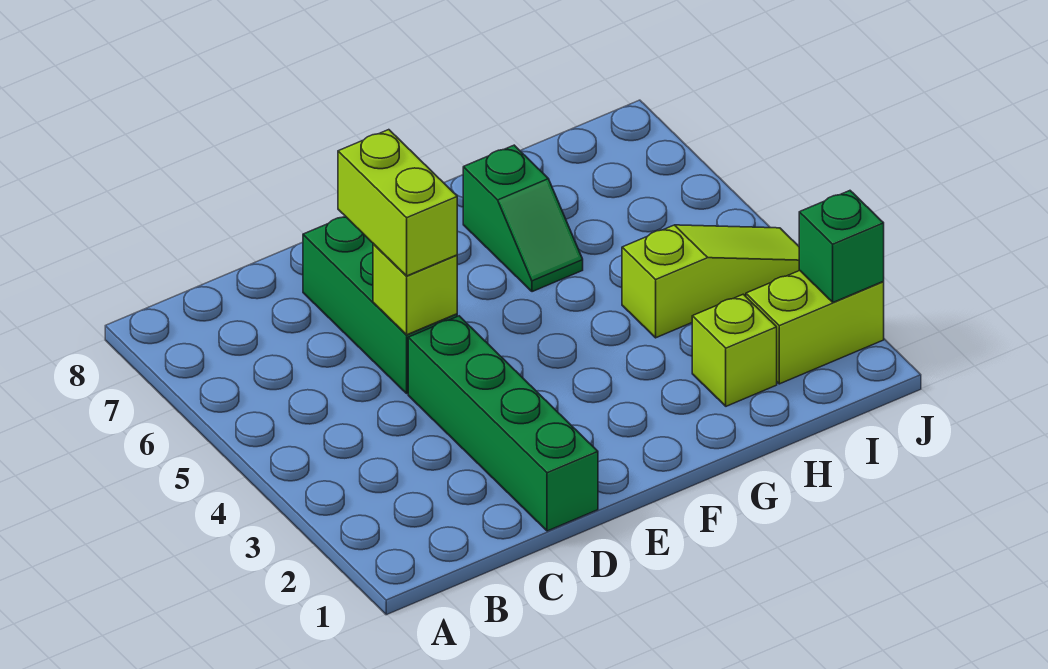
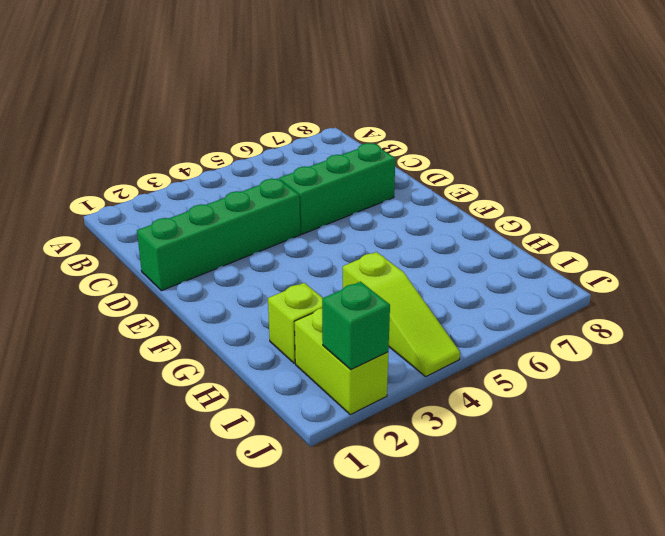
none -> green 1x2 slope [463,145,583,292]
none -> lime 1x1 brick [373,244,457,335]

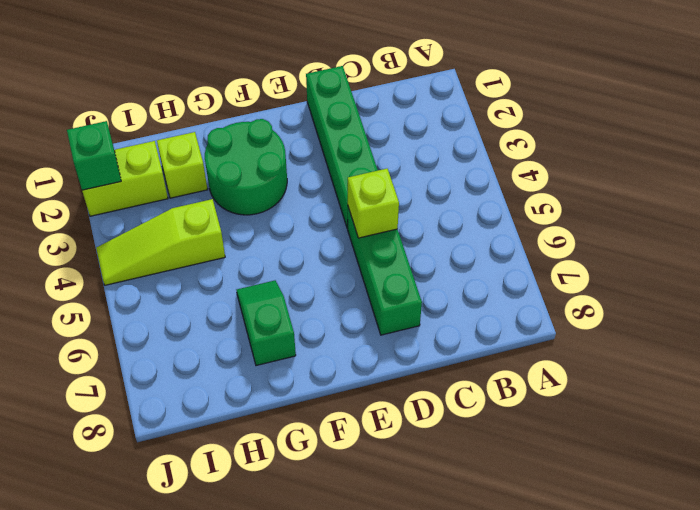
green 2x2 round brick [205,119,287,215] -> none
none -> lime 1x2 brick [338,130,457,276]

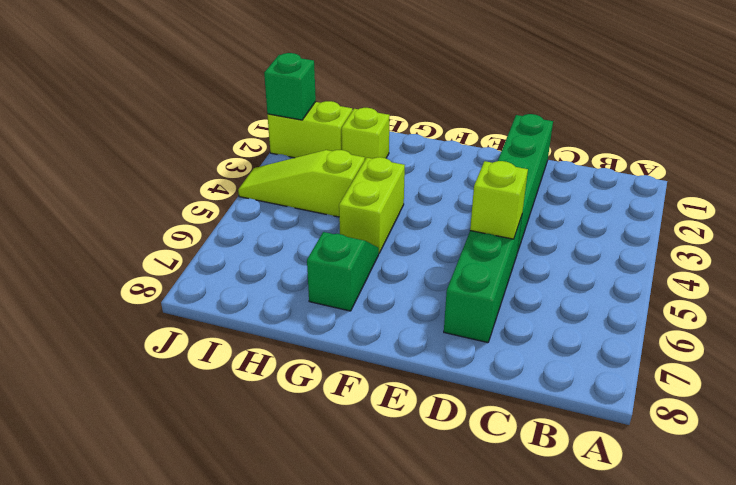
lime 1x2 brick [339,157,405,253] -> lime 1x2 brick moved to [338,130,457,276]

